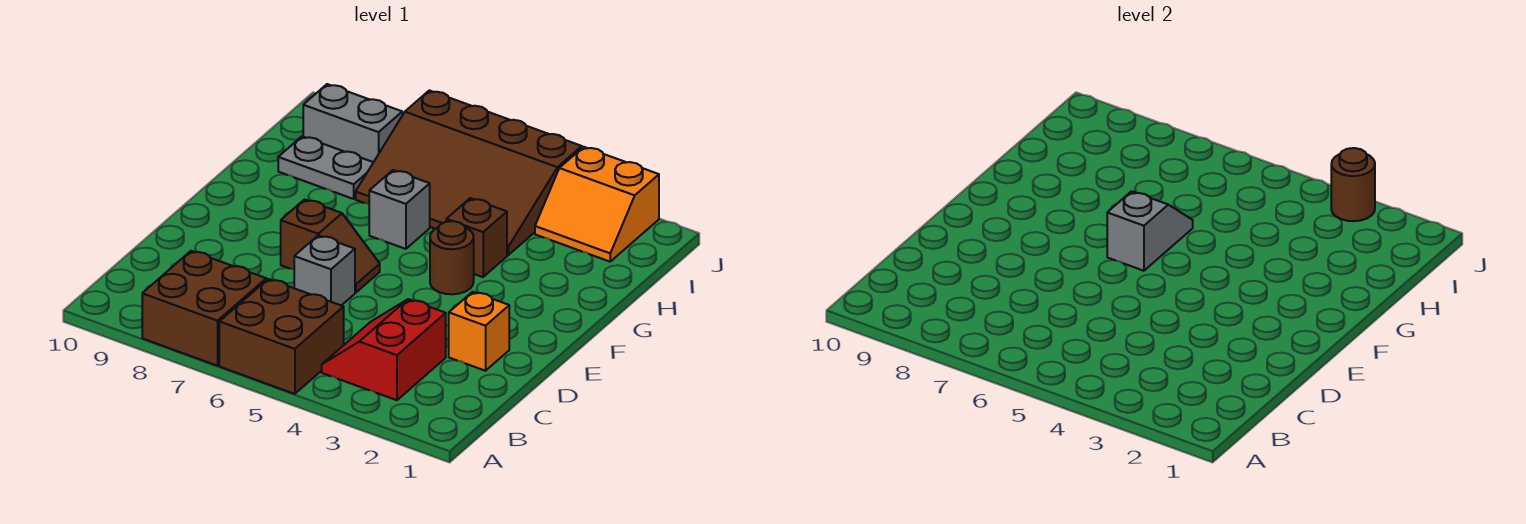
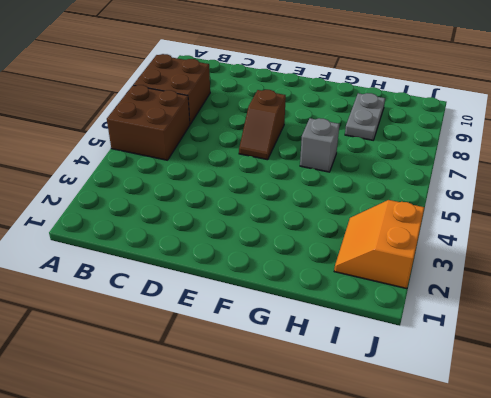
none -> red 2x2 slope [322,299,446,400]
none -> orange 1x1 brick [449,292,509,371]
none -> grey 1x1 brick [294,235,355,305]

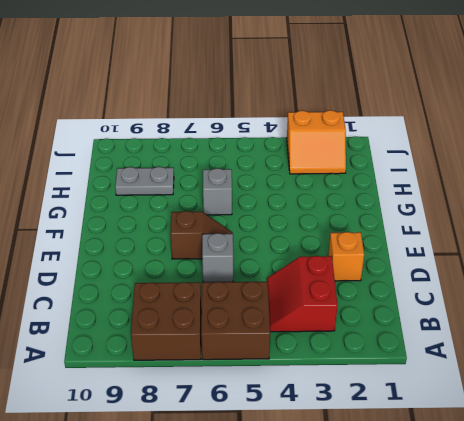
none -> brown 1x1 round brick [430,221,474,294]
none -> brown 1x1 brick [446,198,507,277]
none -> brown 3x4 slope [356,90,582,255]

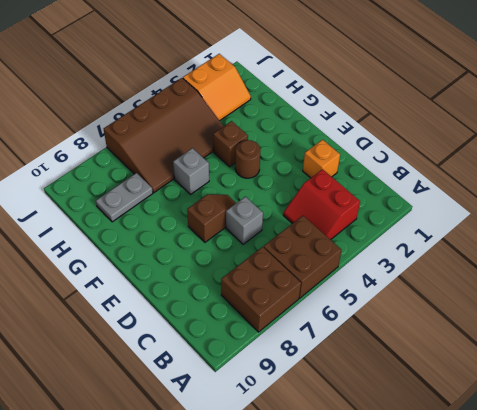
none -> grey 1x2 brick [303,84,402,162]
none -> grey 1x2 slope [1107,191,1193,271]
none -> brown 1x1 round brick [1331,148,1375,221]

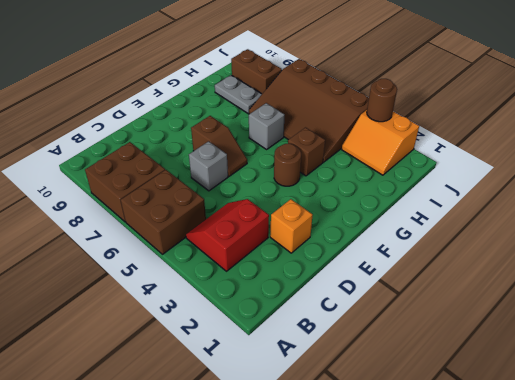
brown 1x2 brick [231,49,282,94] -> grey 1x2 brick [303,84,402,162]
none -> grey 1x2 slope [1107,191,1193,271]

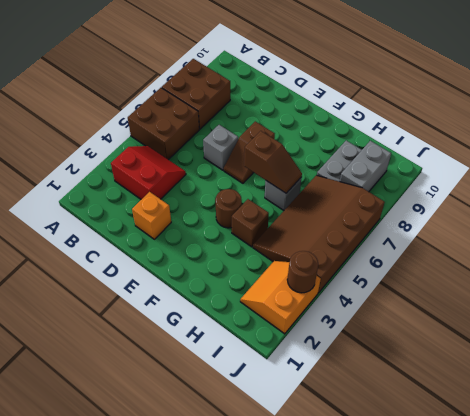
brown 1x2 slope [244,131,302,193] -> grey 1x2 slope [1107,191,1193,271]

